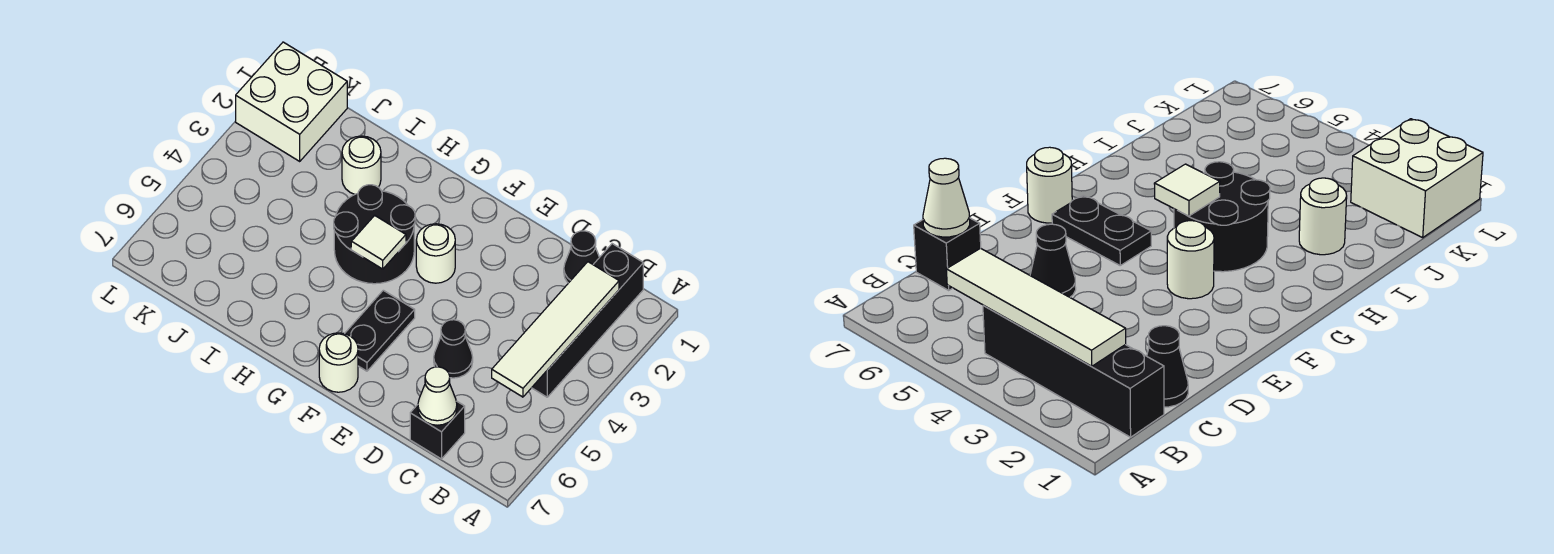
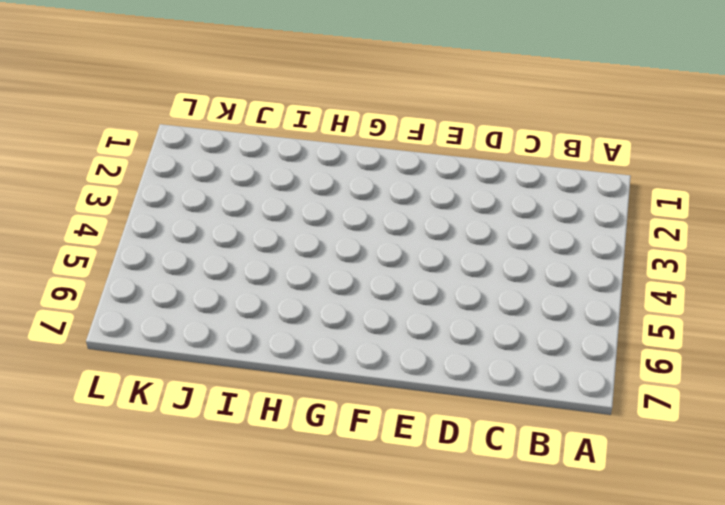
none -> black 1x4 brick [532,244,643,397]
none -> black 1x1 cone [564,231,599,283]
none -> black 1x1 brick [410,401,465,459]

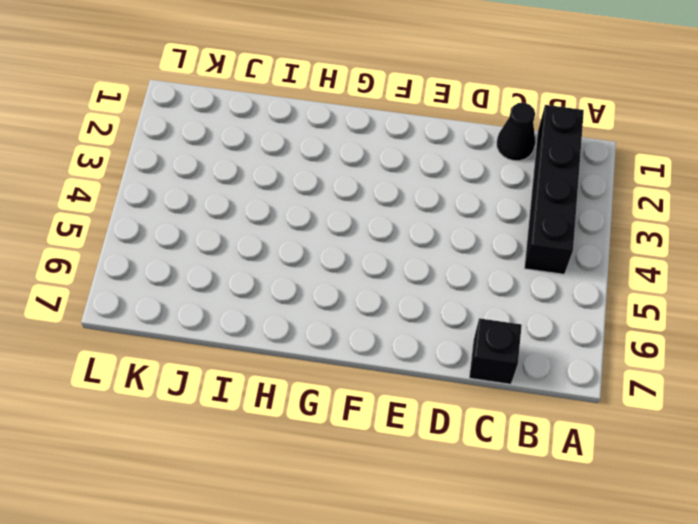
none -> black 1x1 cone [434,320,473,378]
none -> white 1x1 round brick [416,224,455,283]
none -> black 1x2 plate [345,290,415,371]

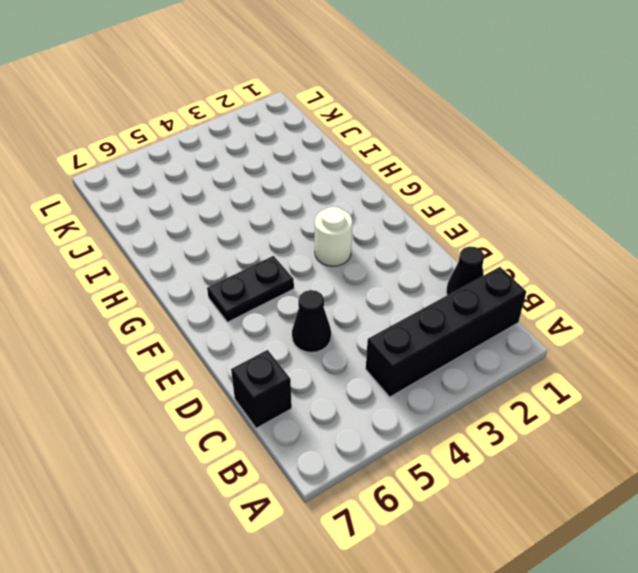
none -> white 1x1 round brick [319,333,358,392]
none -> black 2x2 round brick [334,185,415,284]
none -> white 1x1 round brick [342,136,381,195]

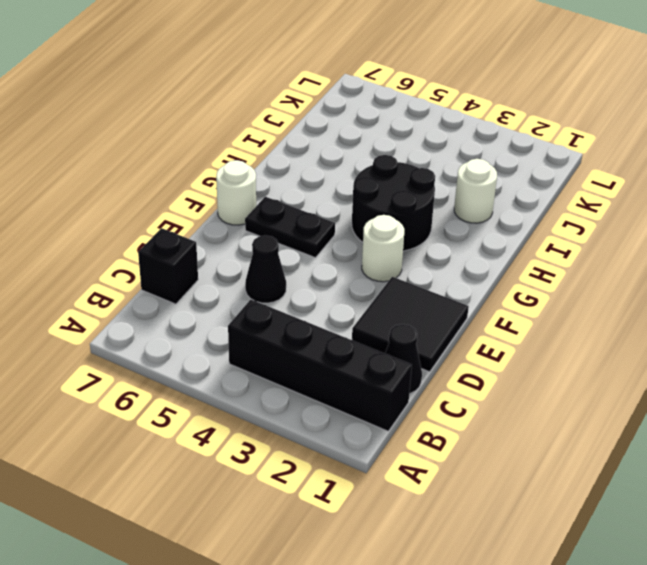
black 2x2 tile [352,277,469,372] -> none
none -> white 2x2 brick [236,42,347,161]
none -> white 1x4 tile [492,262,619,397]
none -> white 1x1 cone [418,367,457,425]

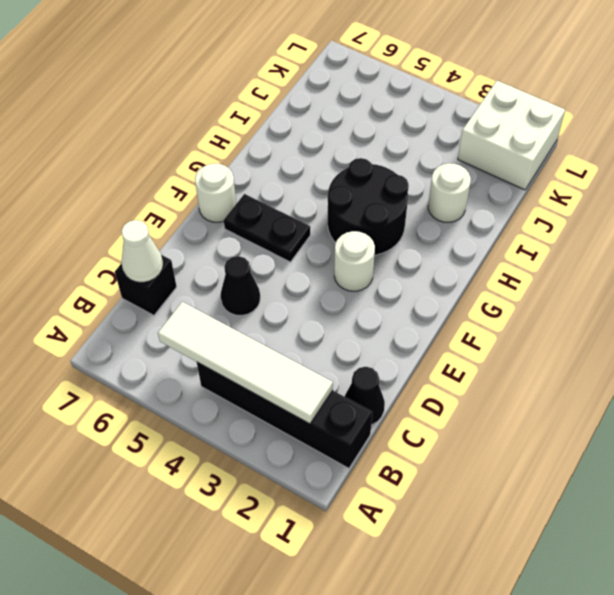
none -> white 1x1 tile [351,215,406,269]

